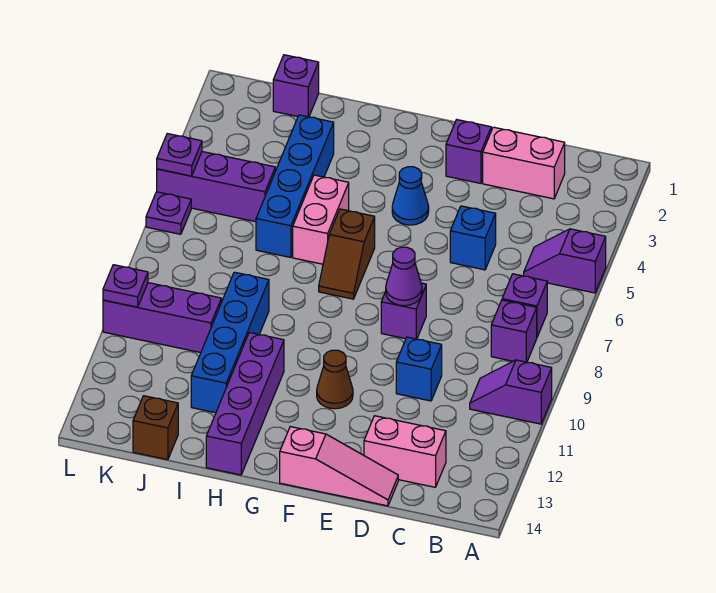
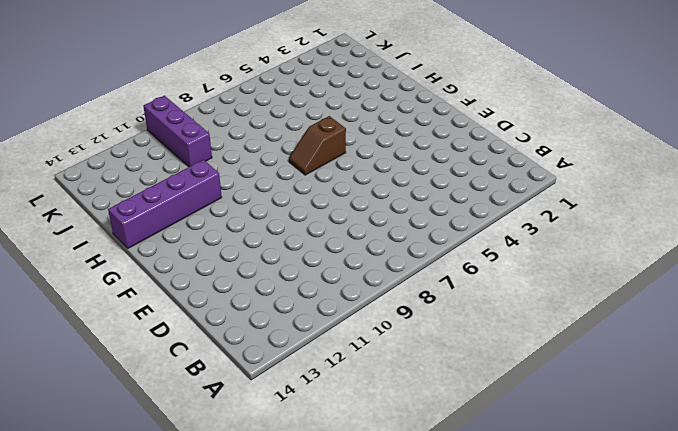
none -> purple 1x2 slope [524,229,606,293]
none -> purple 1x2 slope [470,360,552,424]
none -> purple 1x1 brick [502,274,547,337]

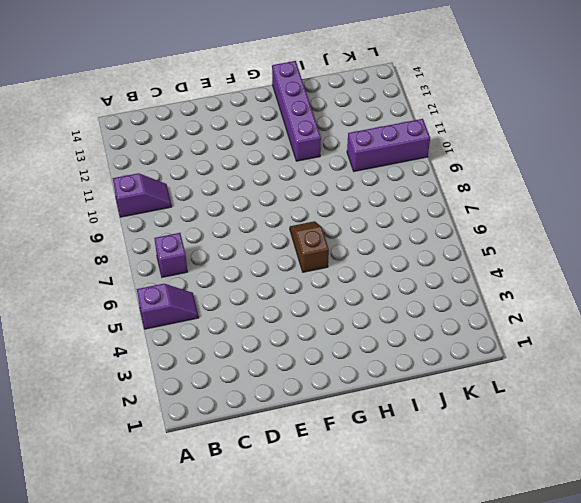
none -> purple 1x1 brick [491,300,537,362]
none -> pink 1x2 brick [483,127,565,199]
none -> pink 1x2 brick [364,416,446,487]

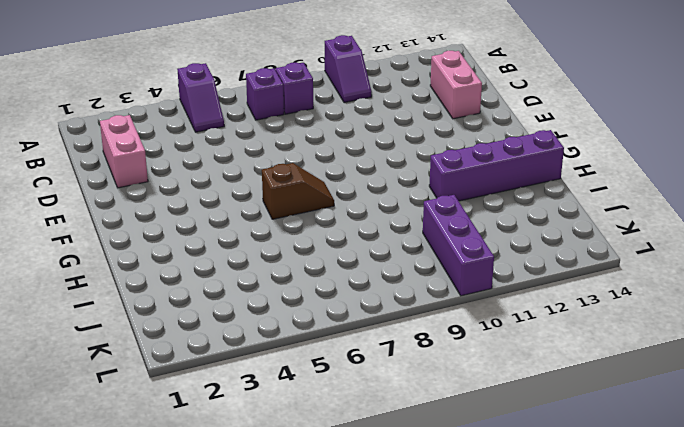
none -> blue 1x1 brick [450,206,496,270]
none -> blue 1x1 brick [396,337,442,401]
none -> pink 1x3 slope [280,427,398,506]

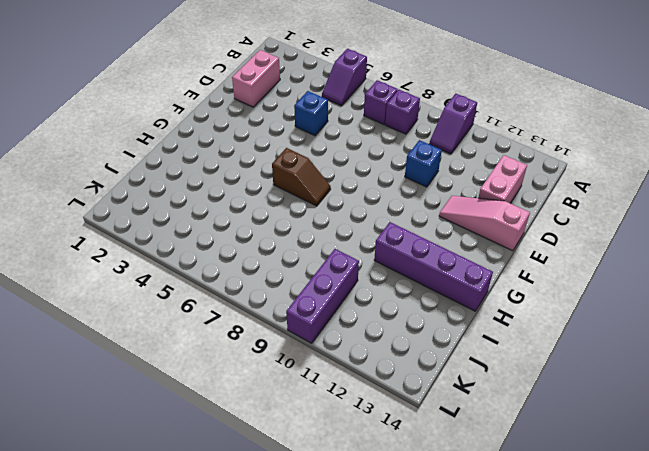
pink 1x3 slope [439,196,530,251] -> pink 1x3 slope turned to [280,427,398,506]
none -> purple 1x1 brick [446,120,491,183]
none -> purple 1x1 brick [381,283,426,339]
none -> blue 1x1 cone [392,167,429,225]

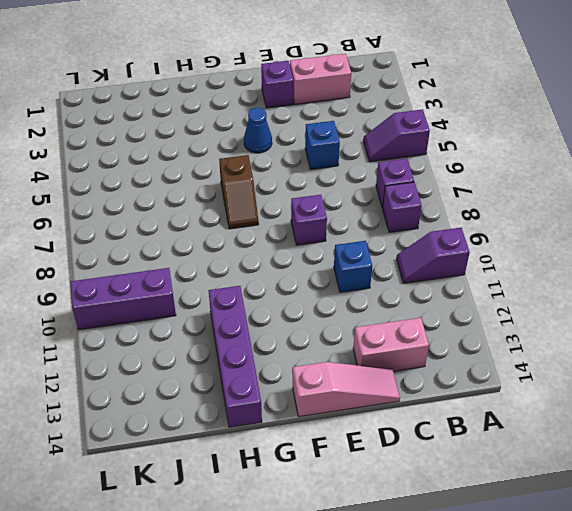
none -> brown 1x1 cone [317,350,353,409]
none -> pink 1x2 brick [293,175,349,264]
none -> blue 1x4 brick [256,115,334,257]

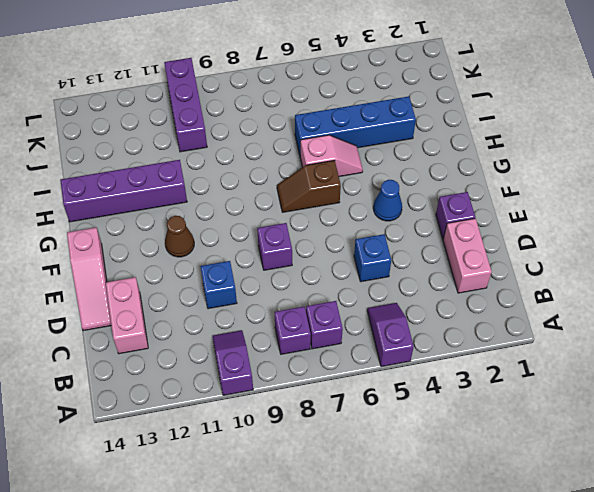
pink 1x2 slope [300,135,363,177] -> pink 1x2 brick [293,175,349,264]
none -> blue 1x4 brick [191,272,269,413]
none -> purple 1x1 brick [273,55,319,117]
none -> purple 1x3 brick [157,152,275,222]

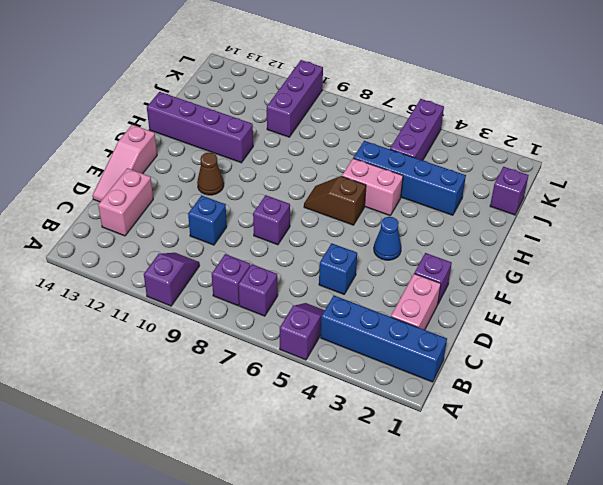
blue 1x4 brick [321,296,447,382] -> blue 1x4 brick moved to [191,272,269,413]
none -> brown 1x1 brick [133,396,178,460]
none -> purple 1x1 plate [146,192,191,234]
none -> purple 1x1 cone [386,247,422,306]

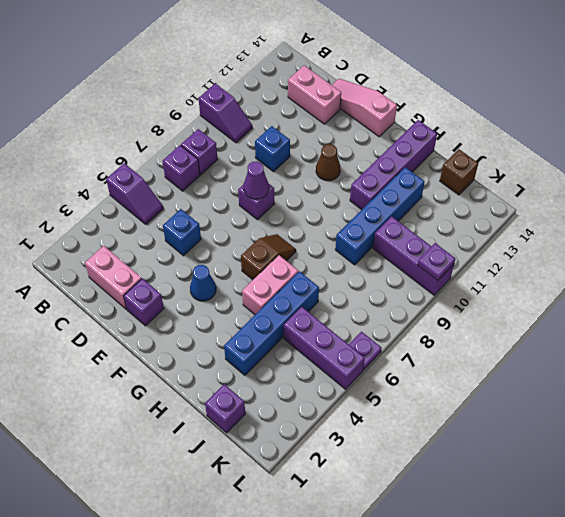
none -> purple 1x1 plate [157,134,202,176]

